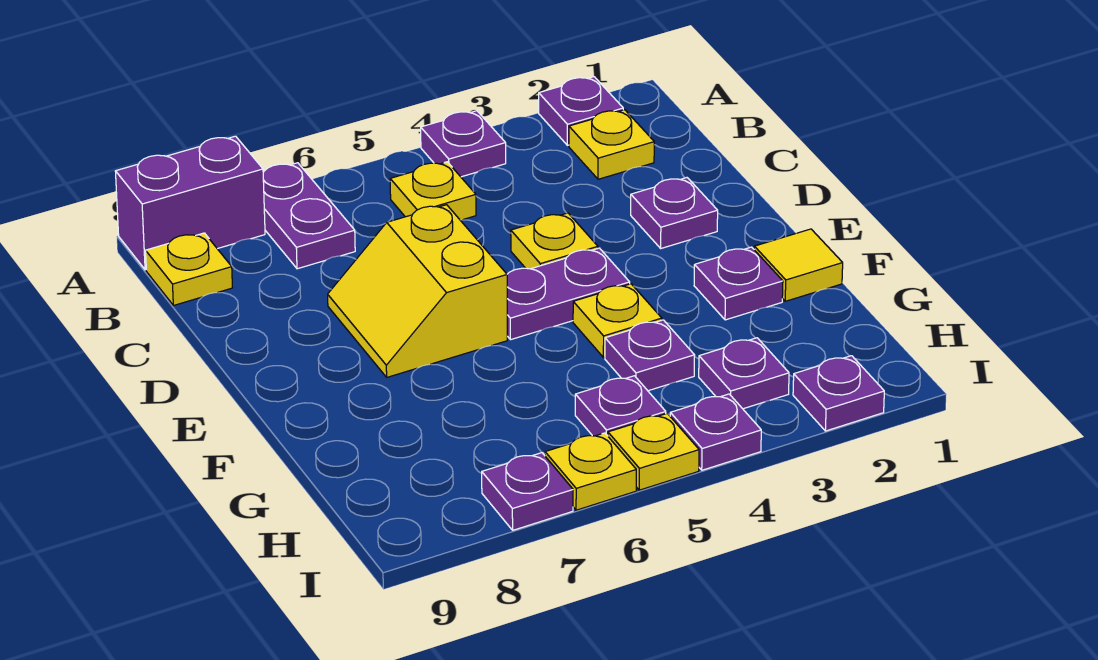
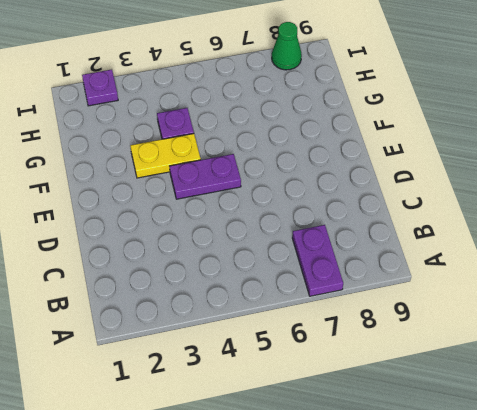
yellow 1x2 plate [130,134,201,178] -> yellow 1x1 plate [573,284,662,357]
green 1x1 cone [272,22,302,70] -> none
none -> purple 1x1 plate [539,77,623,145]
none -> purple 1x1 plate [421,111,506,177]
none -> purple 1x2 brick [115,136,265,270]

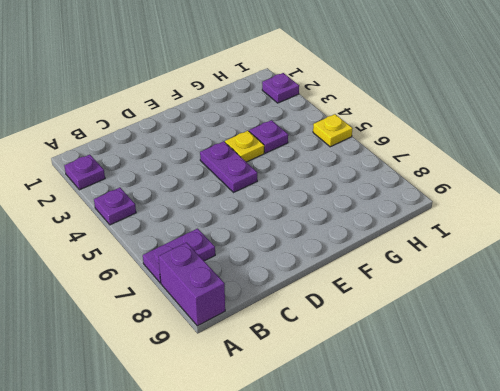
none -> yellow 1x1 plate [569,110,654,179]
none -> yellow 1x1 plate [390,162,476,220]
none -> yellow 1x1 plate [146,233,232,305]

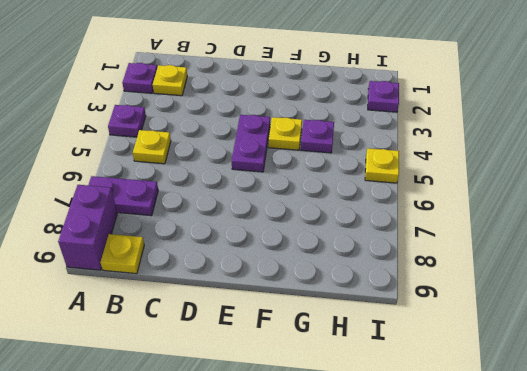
none -> purple 1x1 plate [631,178,718,248]
none -> yellow 1x1 plate [511,213,598,269]
none -> yellow 2x2 slope [328,205,507,377]

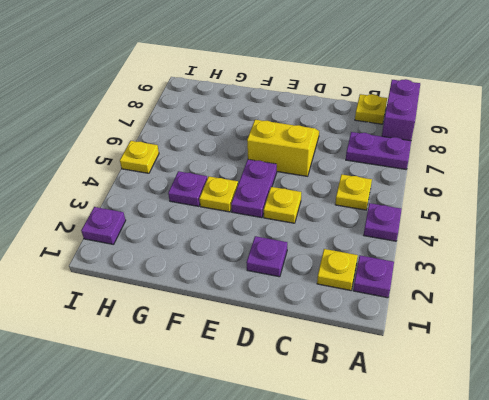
none -> yellow 1x1 tile [754,229,843,301]
none -> purple 1x1 plate [694,247,783,320]
none -> purple 1x1 plate [699,338,789,409]

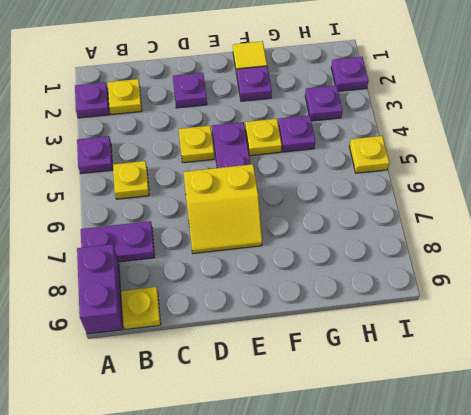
none -> purple 1x1 plate [575,376,666,436]
none -> purple 1x1 plate [670,394,761,470]
none -> yellow 1x1 plate [545,433,636,510]

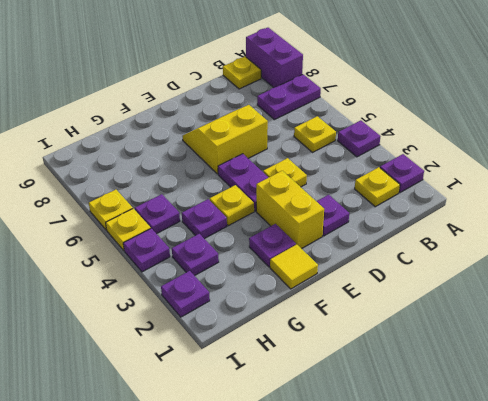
yellow 1x2 brick [256,171,324,249] -> none
none -> purple 1x1 plate [482,453,573,530]

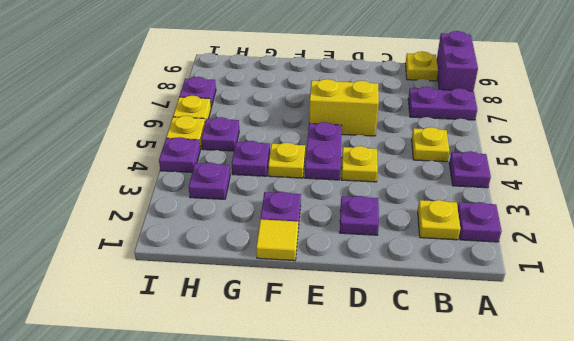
none -> purple 1x1 plate [793,356,884,431]

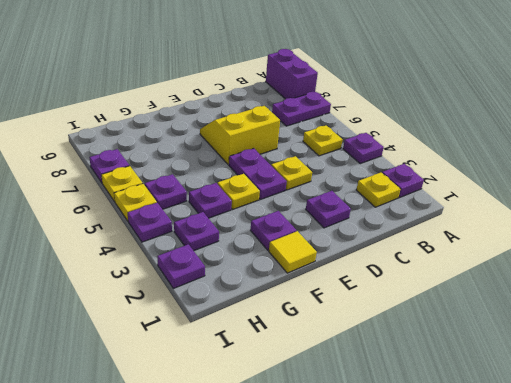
none -> yellow 1x1 plate [146,233,232,305]

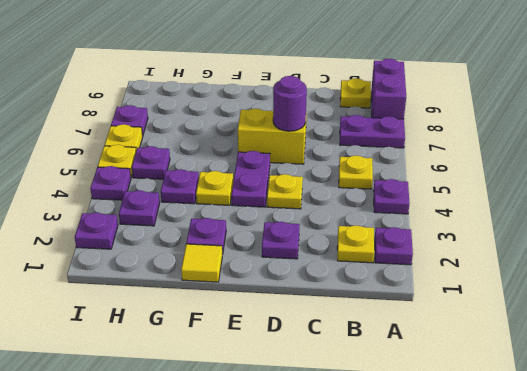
purple 1x1 round brick [273,76,307,131] -> none

